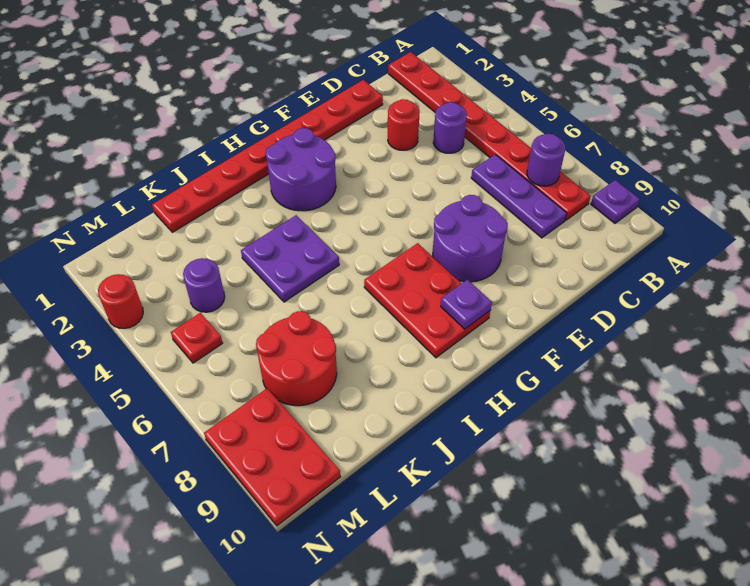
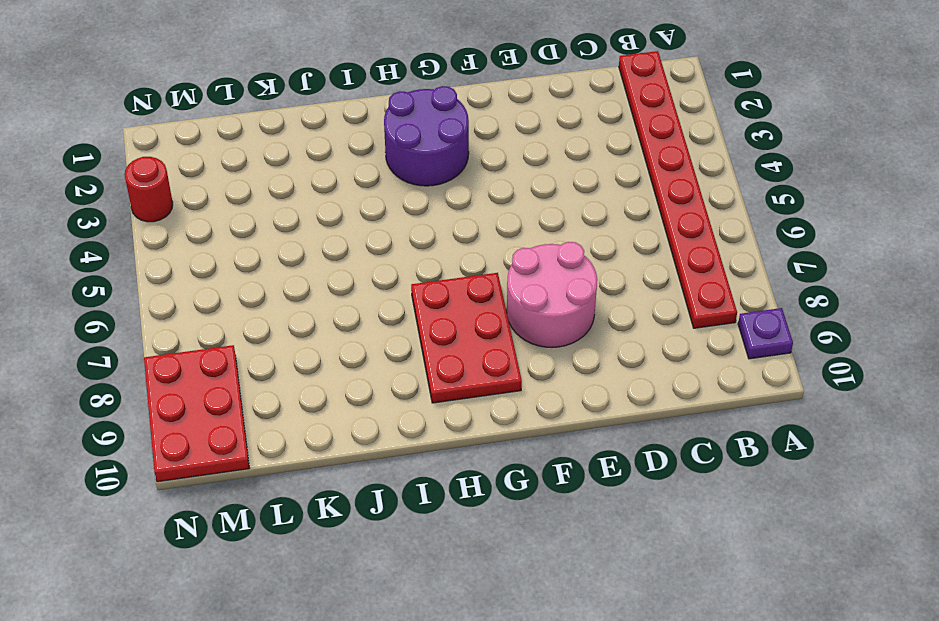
pink 2x2 round brick [507,242,597,347] -> purple 2x2 round brick [433,195,508,282]
none -> purple 1x1 round brick [433,102,467,153]
none -> purple 1x3 plate [471,154,567,238]
none -> red 1x8 plate [152,80,383,232]

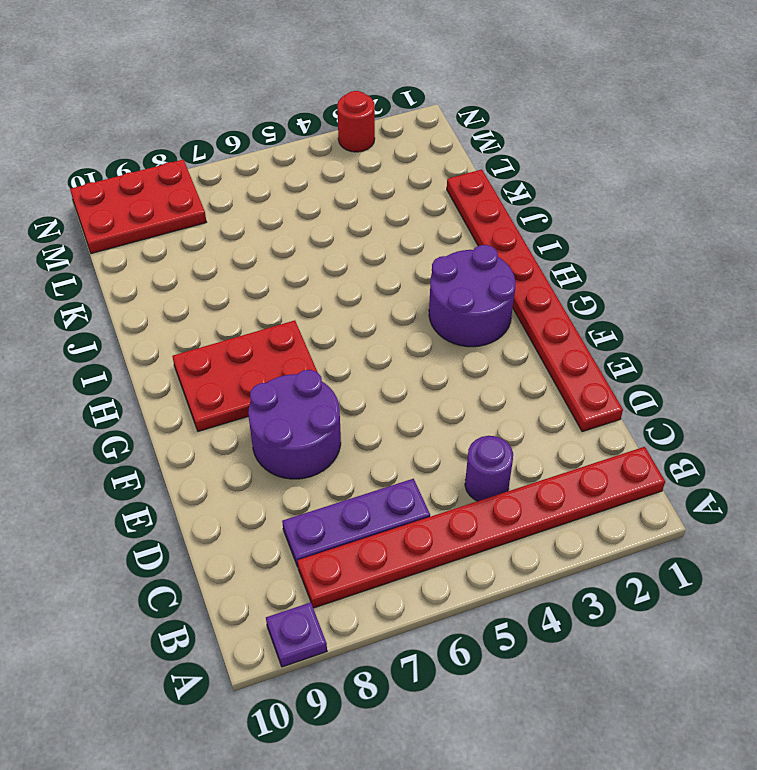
none -> red 1x1 round brick [388,99,420,150]
none -> purple 2x2 plate [241,215,339,302]
none -> red 2x2 round brick [256,311,337,406]

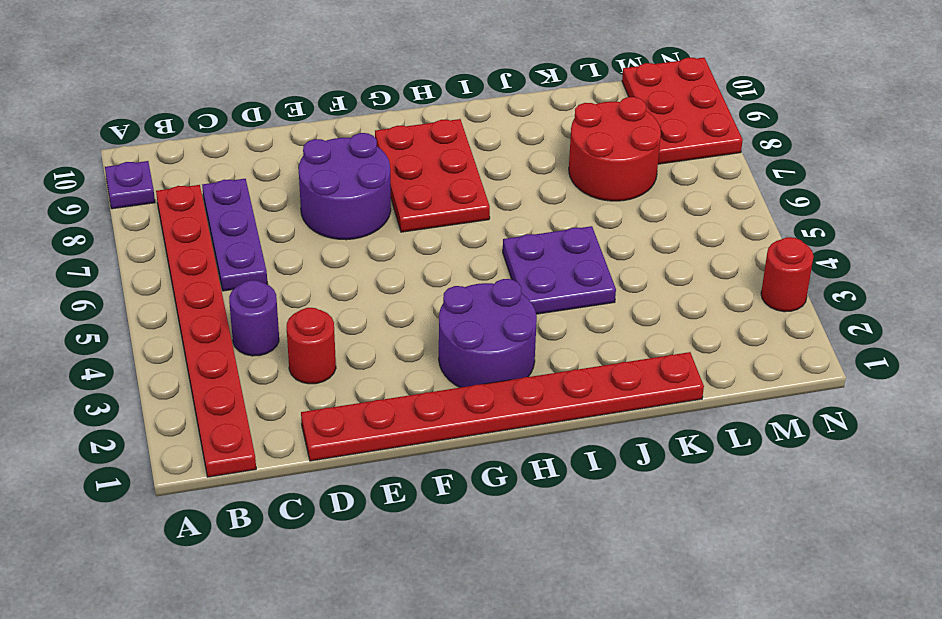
none -> purple 1x1 round brick [183,258,225,312]
none -> red 1x1 plate [171,313,223,363]
none -> purple 1x1 round brick [527,134,565,186]

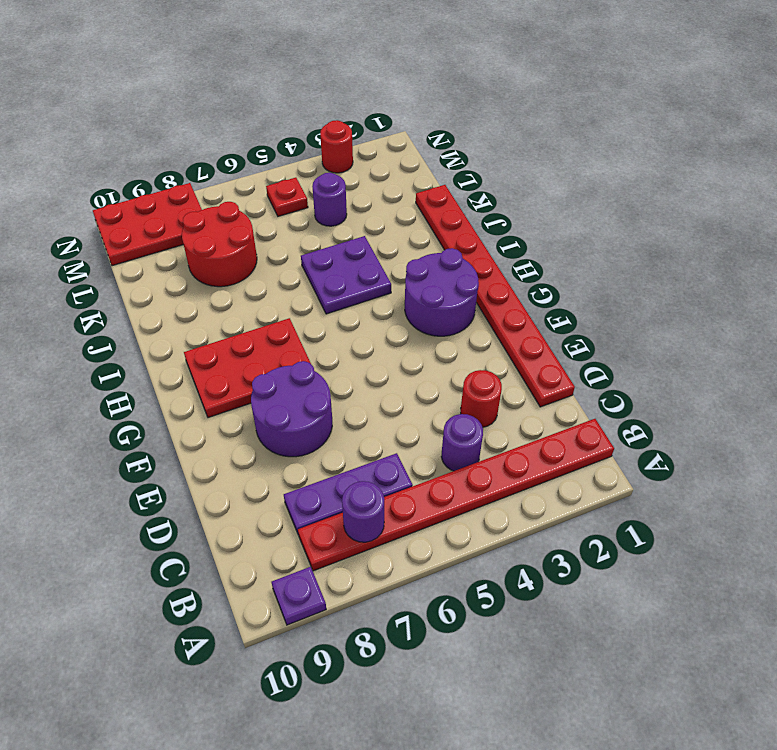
none -> purple 1x1 plate [441,280,492,329]

